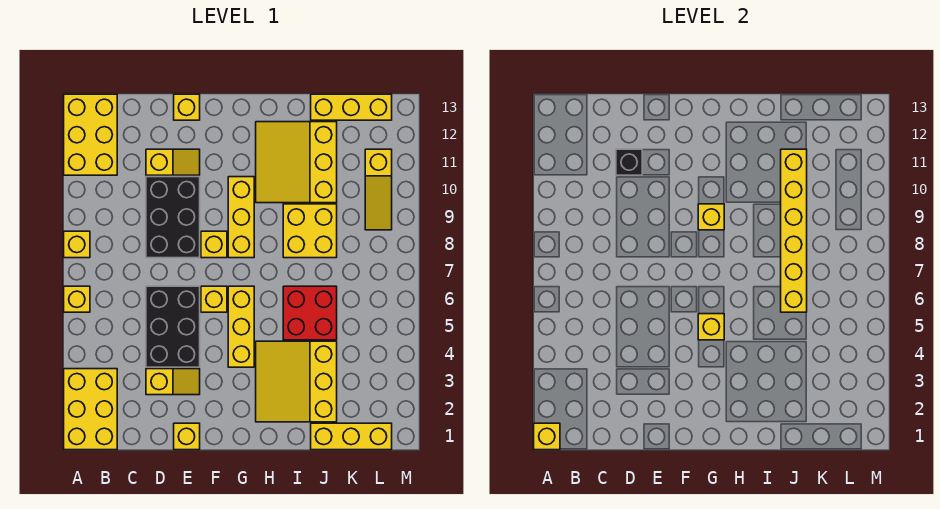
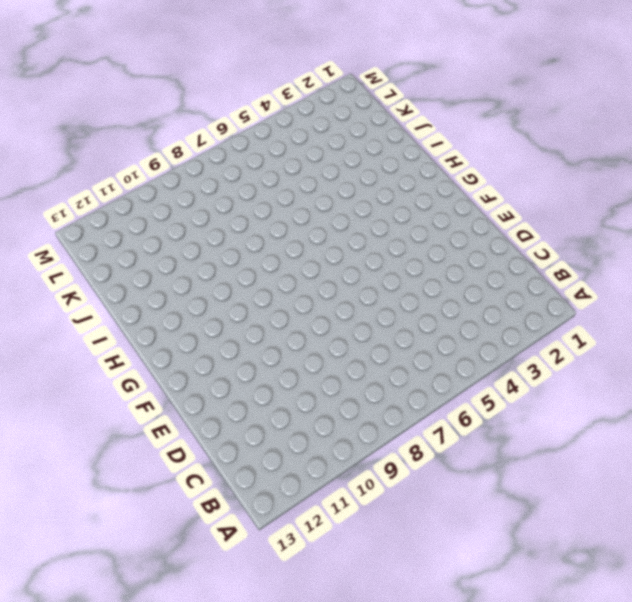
none -> yellow 2x3 brick [64,369,117,450]
none -> yellow 1x1 brick [64,286,90,312]
none -> yellow 1x1 brick [64,231,90,258]

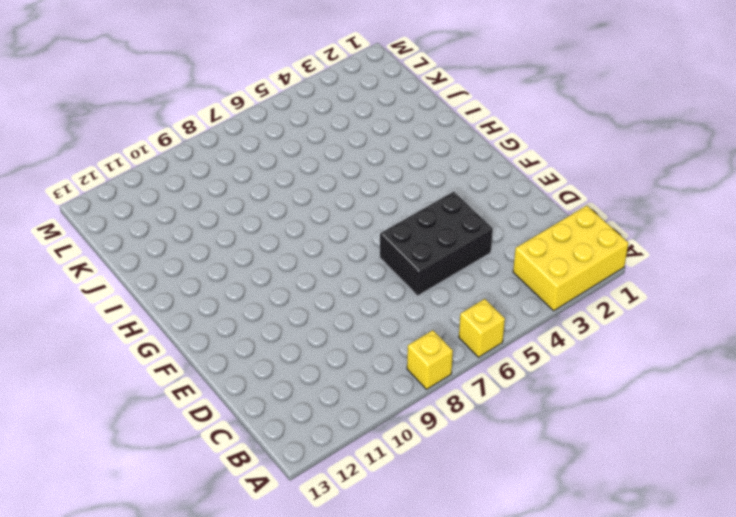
none -> yellow 2x3 brick [64,94,117,175]
none -> yellow 1x2 slope [146,369,200,395]
none -> black 2x3 brick [146,177,200,258]

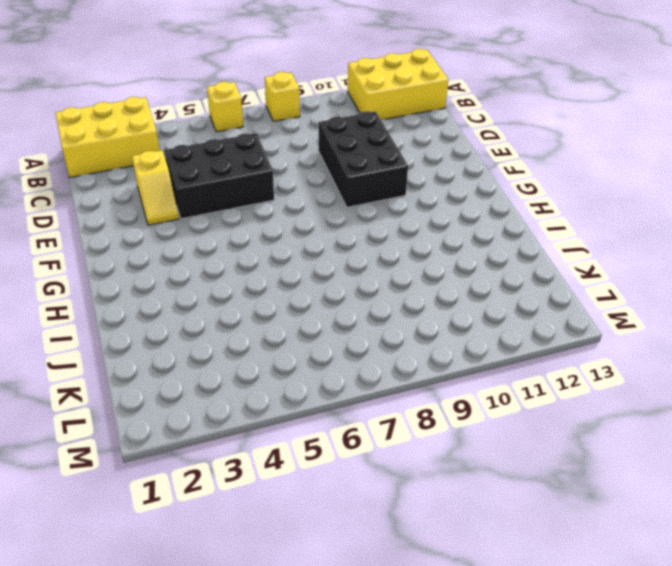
black 2x3 brick [319,111,408,207] -> black 2x3 brick turned to [146,177,200,258]
none -> yellow 1x2 slope [146,149,200,175]
none -> yellow 1x1 brick [174,423,200,450]
none -> yellow 1x1 brick [174,94,200,120]

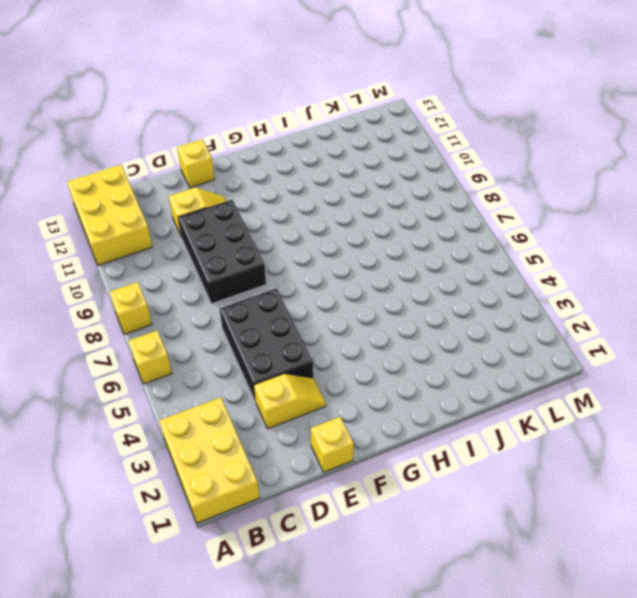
none -> yellow 1x1 brick [201,286,227,312]
none -> yellow 1x1 brick [201,231,227,258]
none -> yellow 1x3 brick [228,286,254,367]

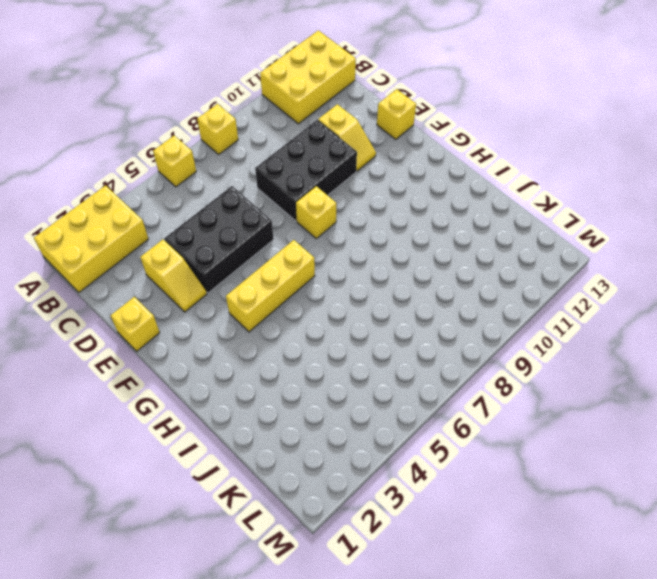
none -> yellow 1x1 brick [201,286,227,312]
none -> yellow 1x3 brick [228,177,254,258]
none -> yellow 3x3 slope [256,341,337,422]

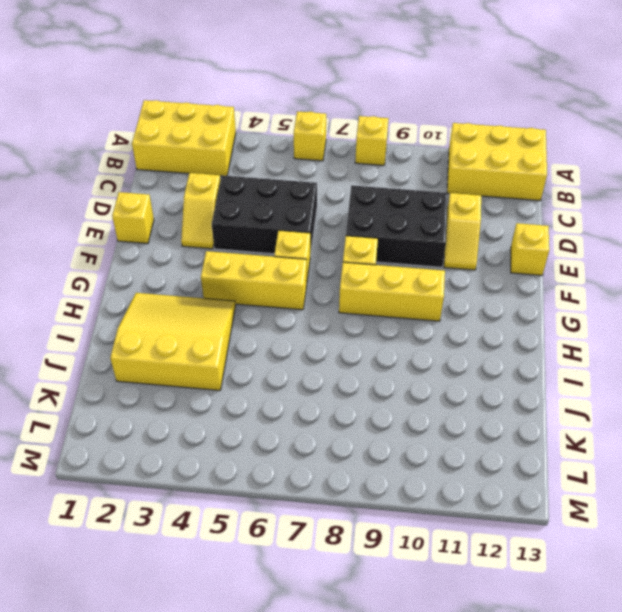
none -> yellow 3x3 slope [256,122,337,203]
none -> red 2x2 brick [283,286,337,340]
none -> yellow 2x2 brick [283,204,337,258]

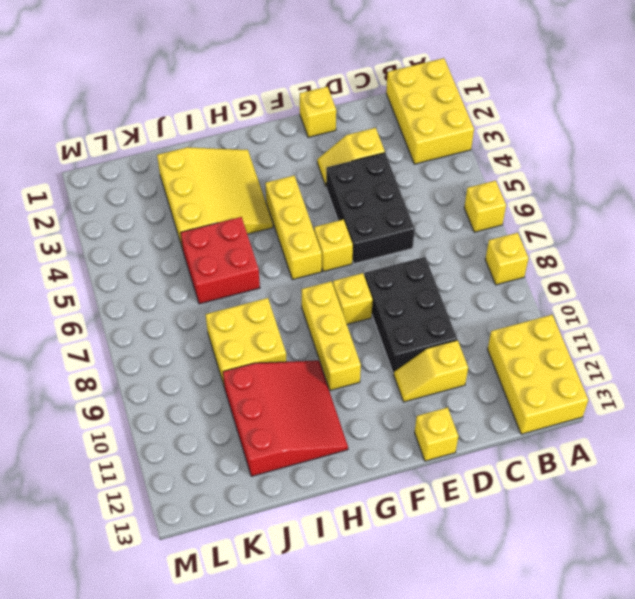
red 3x3 slope [223,361,348,476] -> yellow 3x3 slope [256,122,337,203]
none -> yellow 1x3 brick [311,423,392,450]
none -> yellow 1x3 brick [311,94,392,120]
none -> yellow 1x3 slope [365,149,392,230]

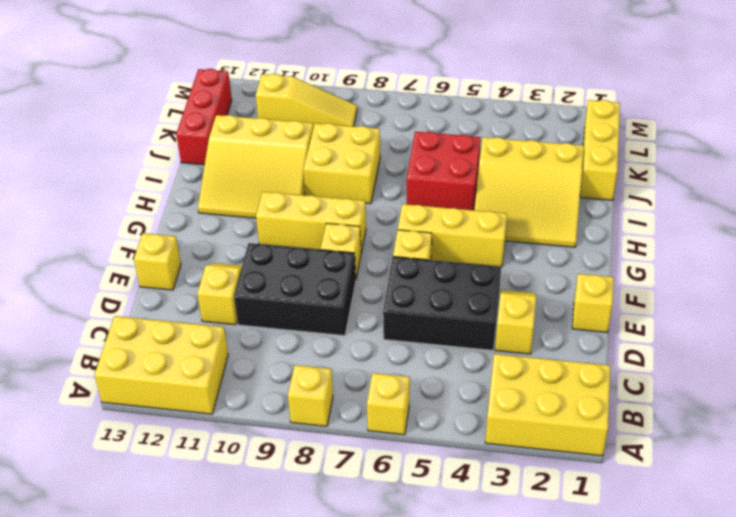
red 1x3 brick [176,69,232,165] -> yellow 1x3 brick [311,94,392,120]
none -> yellow 1x1 brick [534,423,560,450]
none -> black 1x1 brick [616,149,642,175]
none -> yellow 1x1 brick [698,314,724,340]

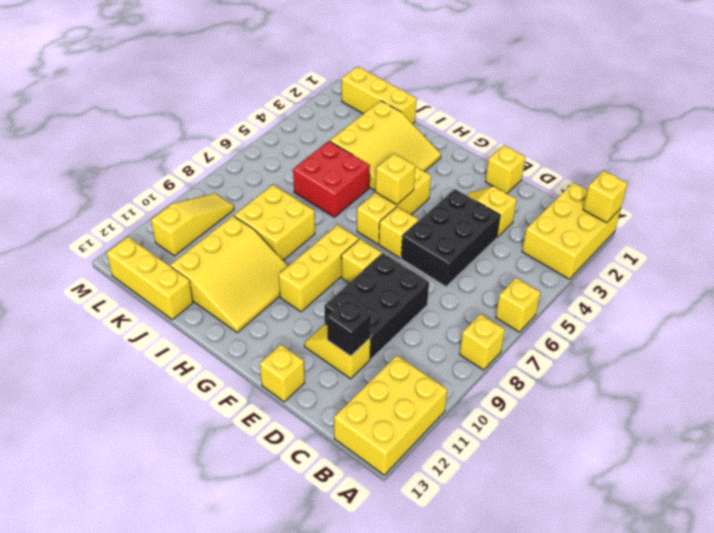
none -> yellow 1x1 brick [698,204,724,230]
none -> yellow 1x6 brick [781,149,807,312]

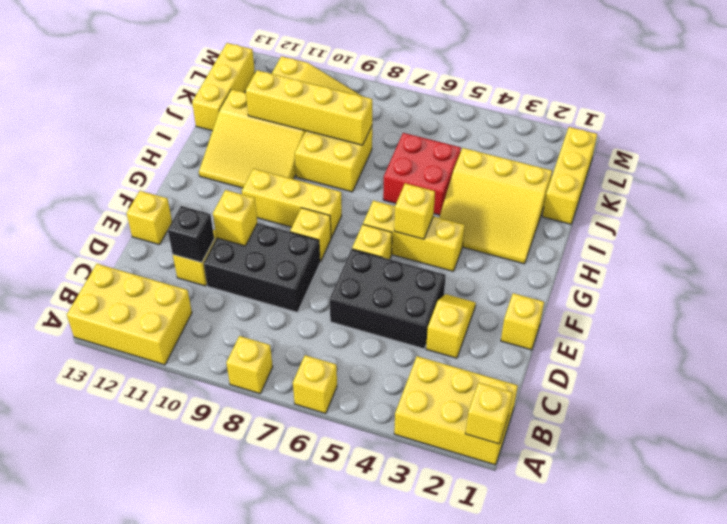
yellow 1x1 brick [213,190,257,246] -> yellow 1x1 brick moved to [698,204,724,230]
yellow 1x4 brick [246,70,372,145] -> yellow 1x6 brick [781,149,807,312]

